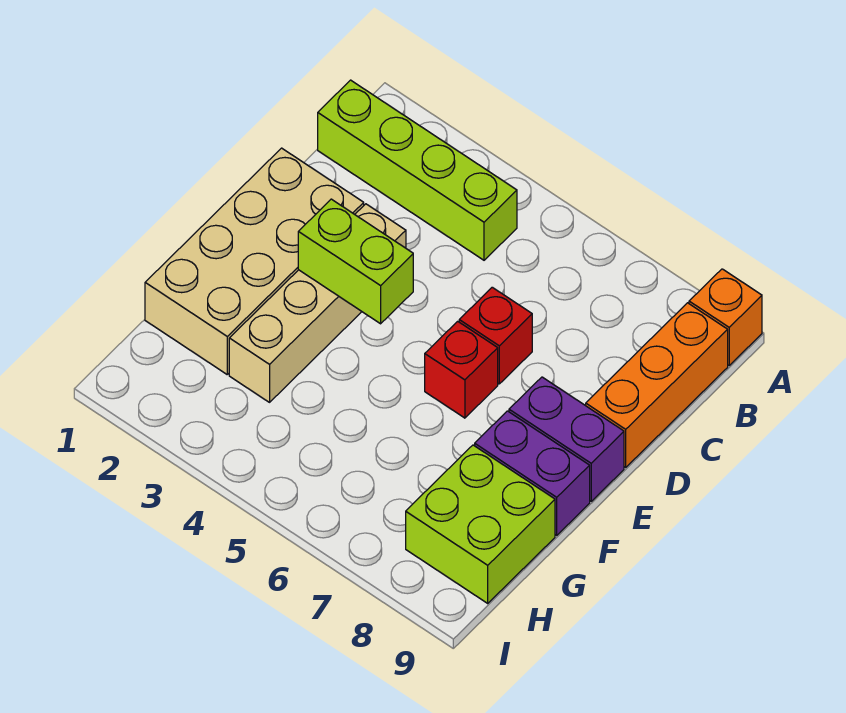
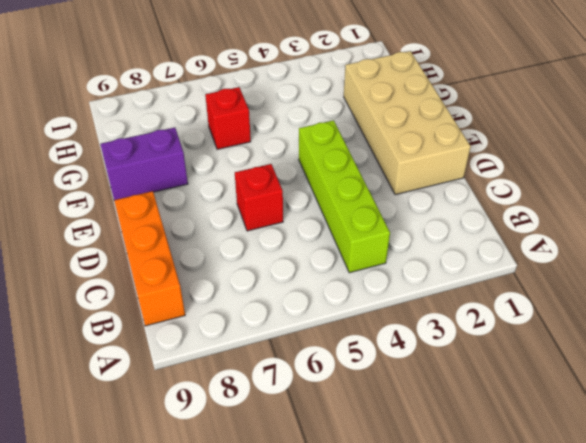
lime 1x4 brick [299,120,390,273] -> lime 1x4 brick turned to [318,80,517,260]
red 1x1 brick [205,87,251,149] -> red 1x1 brick moved to [425,321,498,418]
none -> orange 1x1 brick [689,269,762,365]
none -> tan 1x4 brick [229,204,406,402]

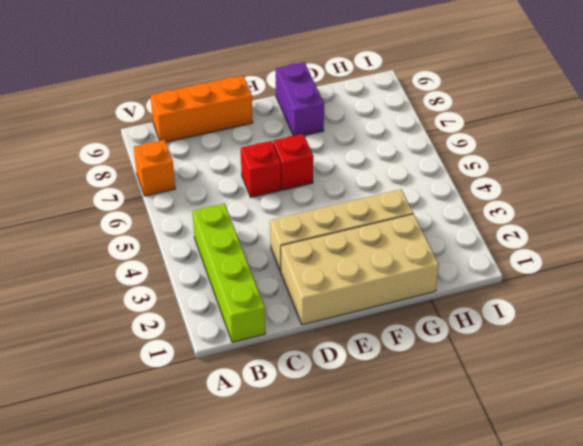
orange 1x1 brick [134,140,175,196] -> orange 1x1 brick moved to [689,269,762,365]
none -> purple 1x2 brick [509,377,624,501]
none -> lime 2x2 brick [406,445,555,603]

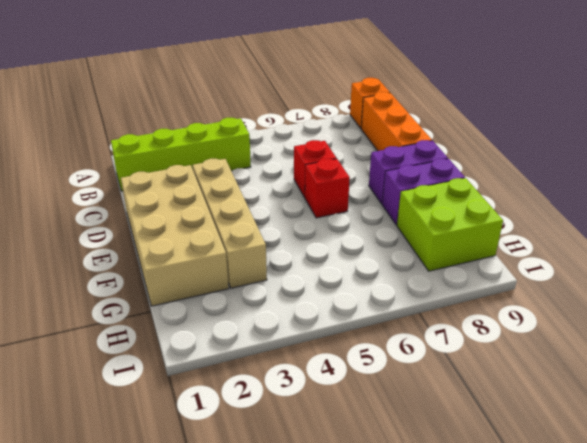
none -> lime 1x2 brick [298,199,413,324]

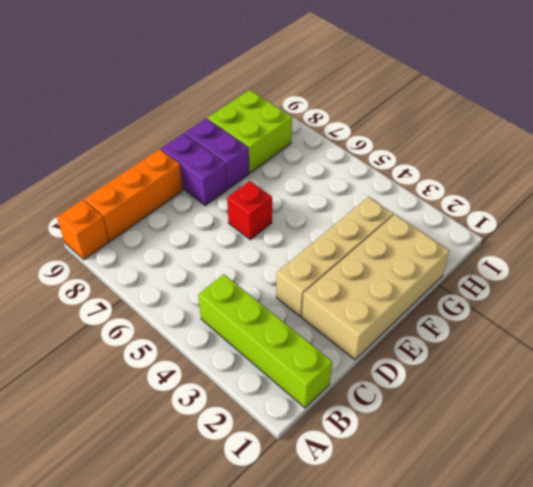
none -> red 1x1 brick [459,287,532,384]
none -> lime 1x2 brick [298,199,413,324]

